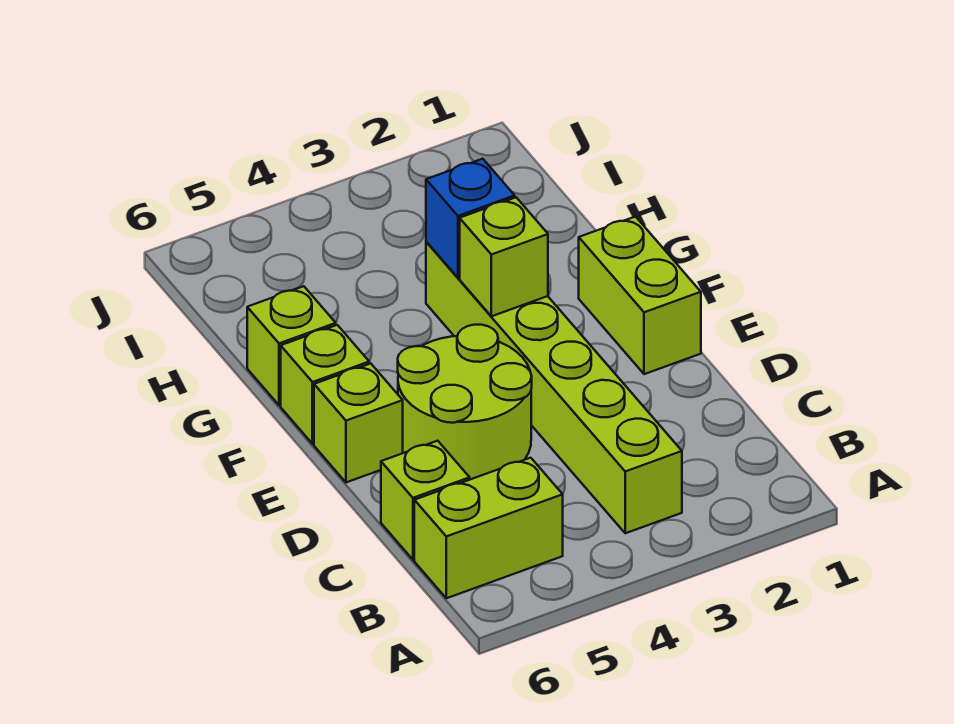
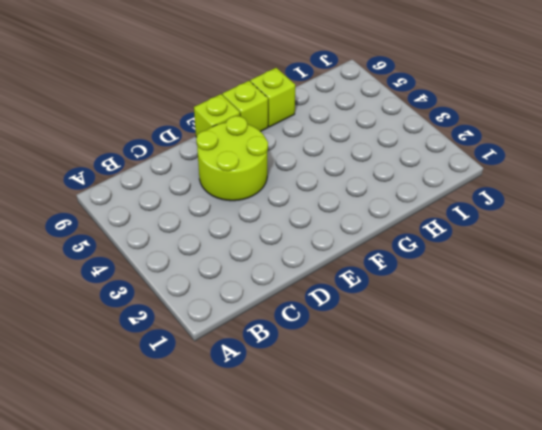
none -> lime 1x6 brick [426,242,682,533]
none -> lime 1x2 brick [414,458,563,598]

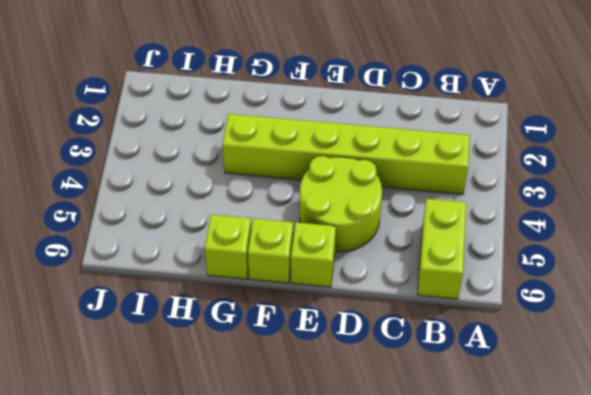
none -> lime 1x1 brick [381,441,470,560]
none -> lime 1x2 brick [579,217,701,374]

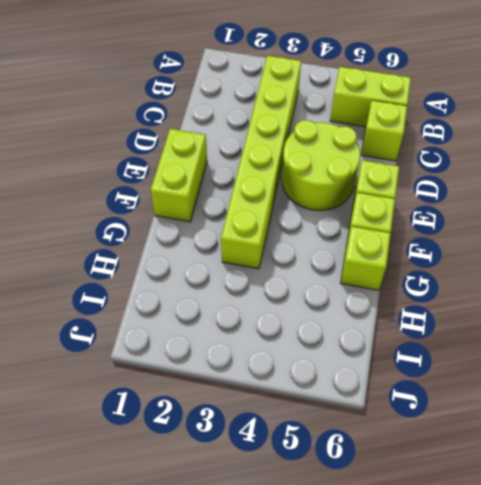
none -> lime 1x1 brick [460,198,548,316]
none -> blue 1x1 brick [426,159,515,278]

